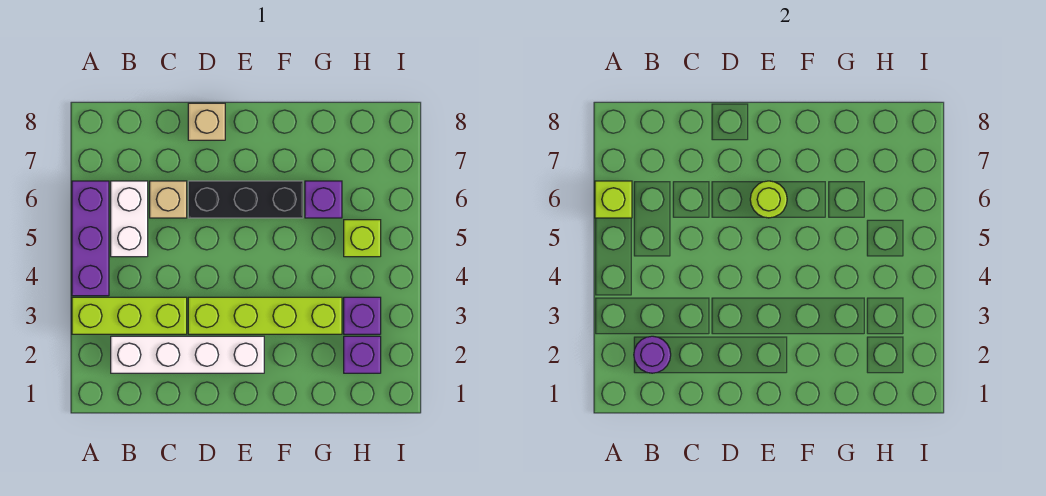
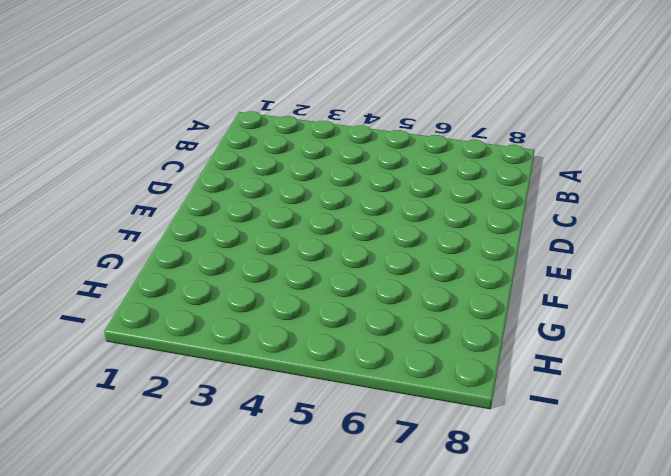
none -> lime 1x3 brick [72,297,187,334]
none -> purple 1x3 brick [72,181,109,296]
none -> white 1x4 brick [111,336,264,373]

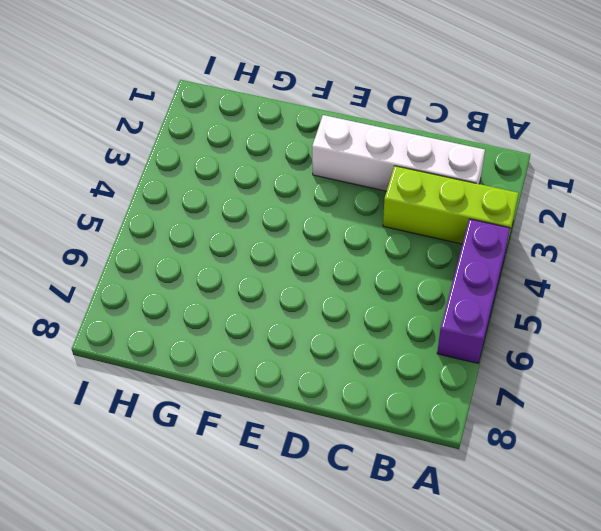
none -> white 1x2 brick [111,181,148,257]
none -> tan 1x1 brick [150,181,187,218]
none -> lime 1x4 brick [188,297,342,334]

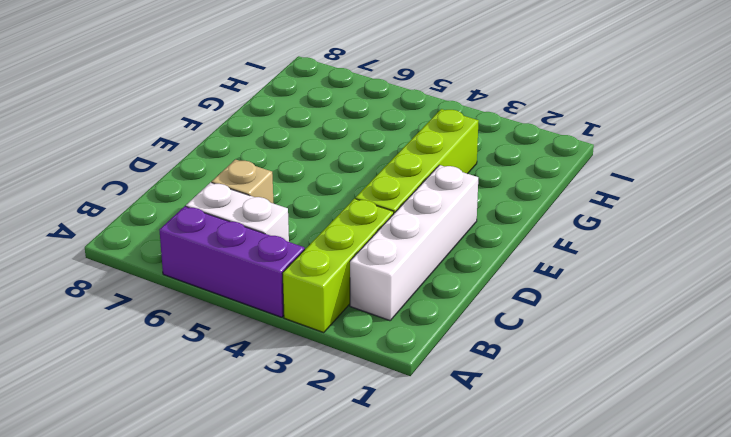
none -> black 1x3 brick [188,181,303,218]
none -> tan 1x1 brick [188,103,225,140]
none -> purple 1x1 brick [305,181,342,218]

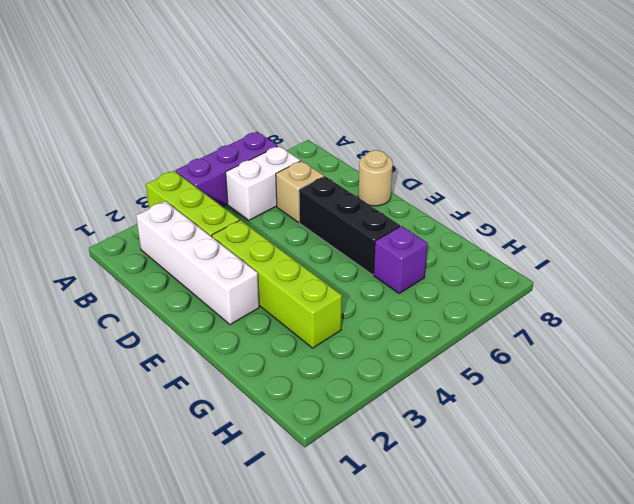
tan 1x1 round brick [358,150,393,206] -> tan 1x1 brick [188,103,225,140]
none -> purple 1x1 brick [344,336,381,373]
none -> purple 1x1 brick [344,297,381,334]
none -> lime 1x1 brick [344,220,381,257]

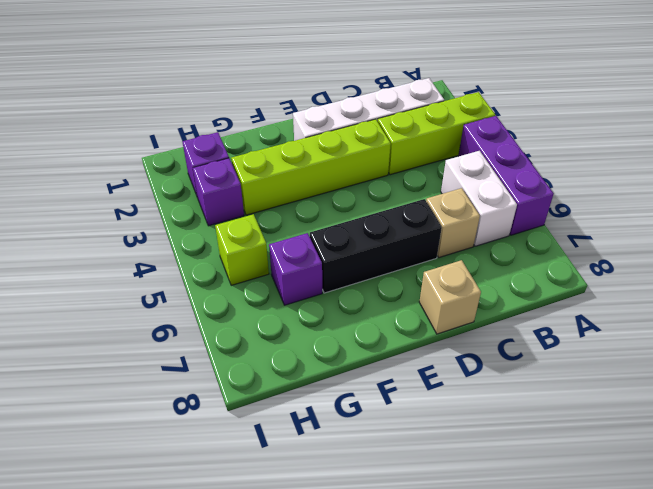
none -> lime 1x1 brick [595,181,632,218]
none -> purple 1x1 round brick [634,336,671,373]
none -> lime 1x1 round brick [750,181,787,218]

